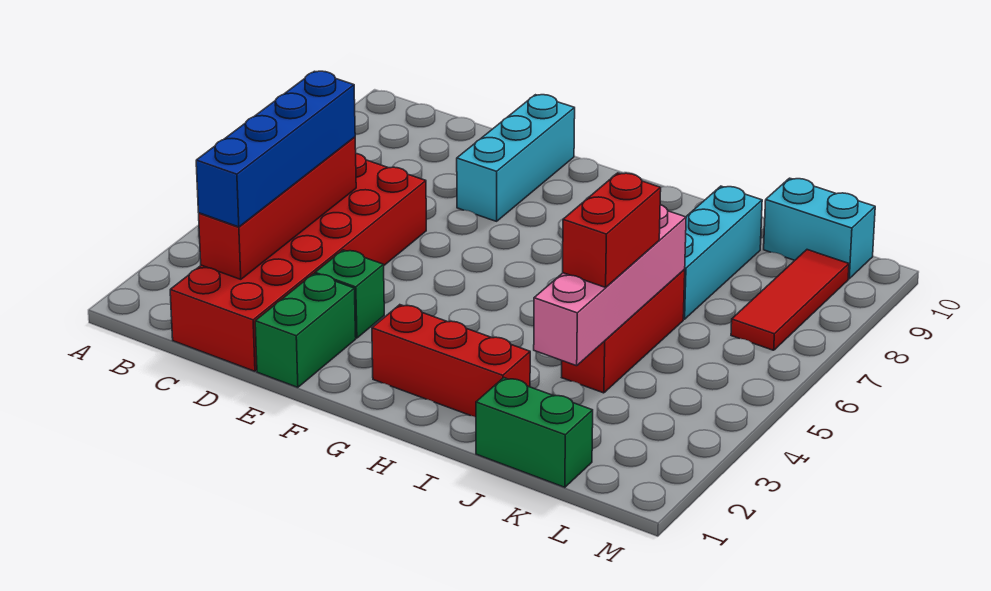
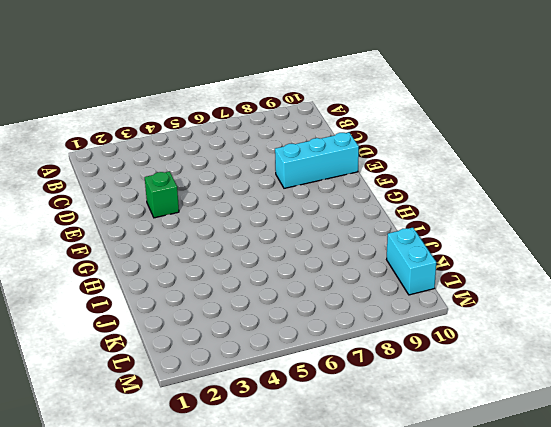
none -> red 2x6 brick [170,154,426,371]
none -> green 1x2 brick [255,274,356,387]
none -> red 1x3 brick [372,305,530,417]

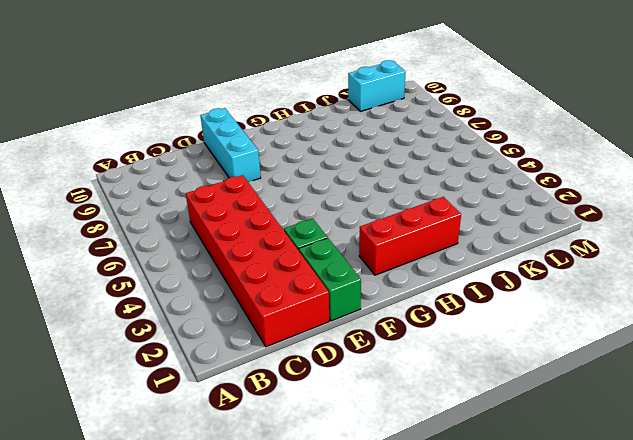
none -> green 1x2 brick [476,378,593,487]
none -> red 1x3 brick [562,269,685,393]
none -> cyan 1x3 brick [683,186,762,319]

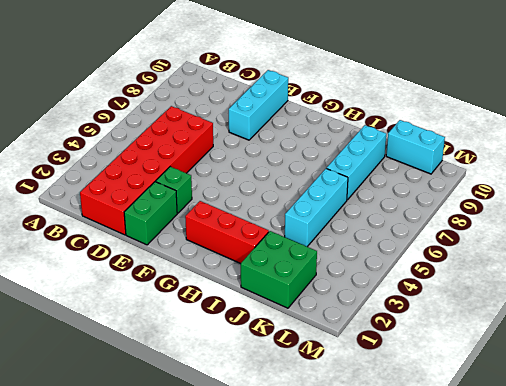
green 2x2 brick [241,231,317,308] -> green 1x2 brick [476,378,593,487]
cyan 1x3 brick [285,168,348,247] -> red 1x3 brick [562,269,685,393]
none -> red 1x3 tile [731,250,849,350]
none -> red 1x4 brick [199,137,356,279]
none -> pink 1x4 brick [534,205,686,366]

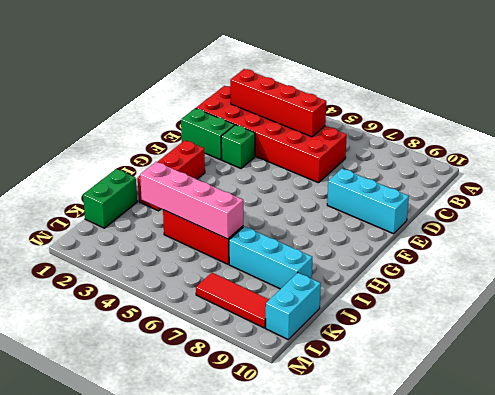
none -> blue 1x4 brick [196,71,355,227]
none -> red 1x2 brick [563,173,661,287]

